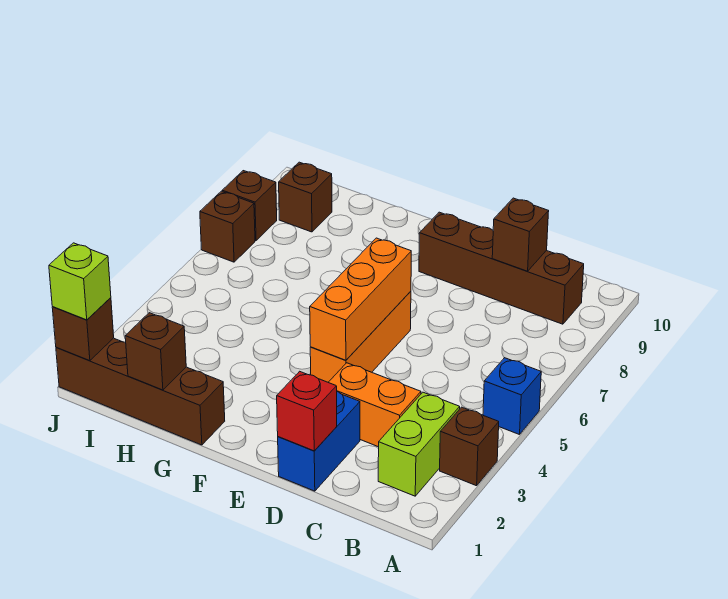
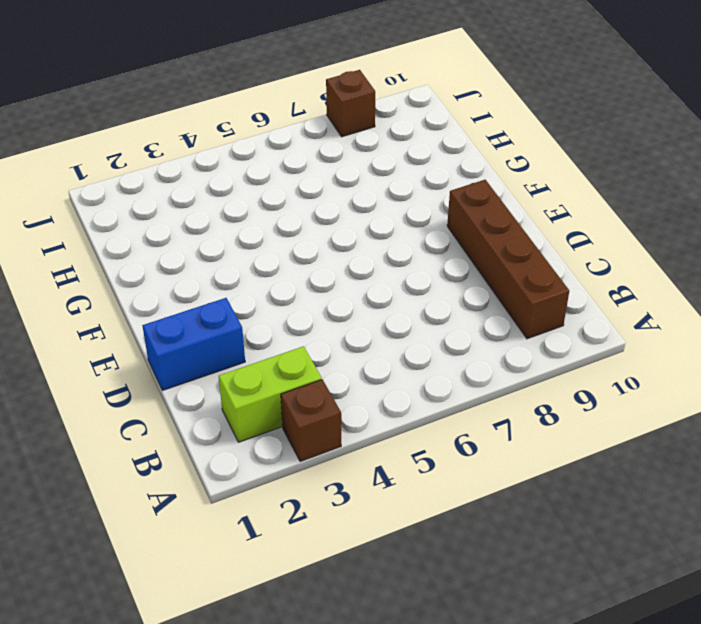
none -> blue 1x1 brick [483,358,541,435]
none -> orange 1x2 brick [329,363,421,447]
none -> orange 1x3 brick [310,291,411,382]

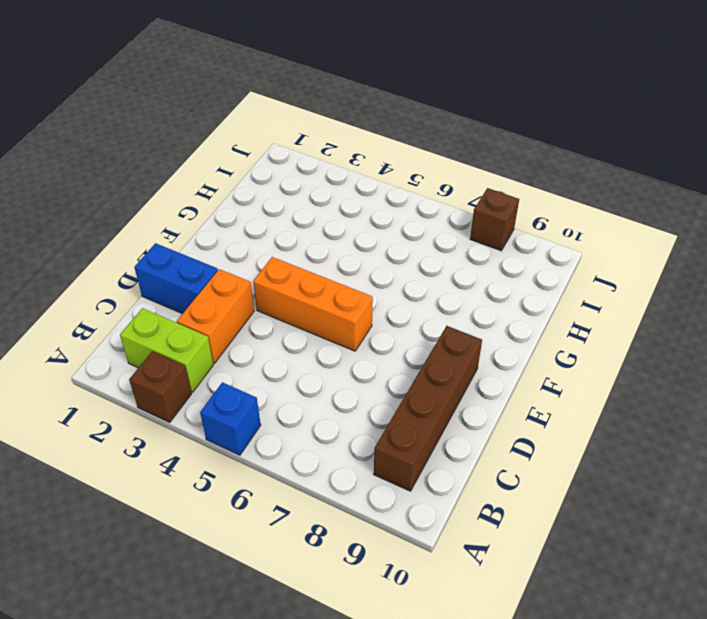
none -> brown 1x4 brick [56,338,225,445]
none -> brown 1x1 brick [279,162,332,232]
none -> brown 1x1 brick [200,191,255,262]

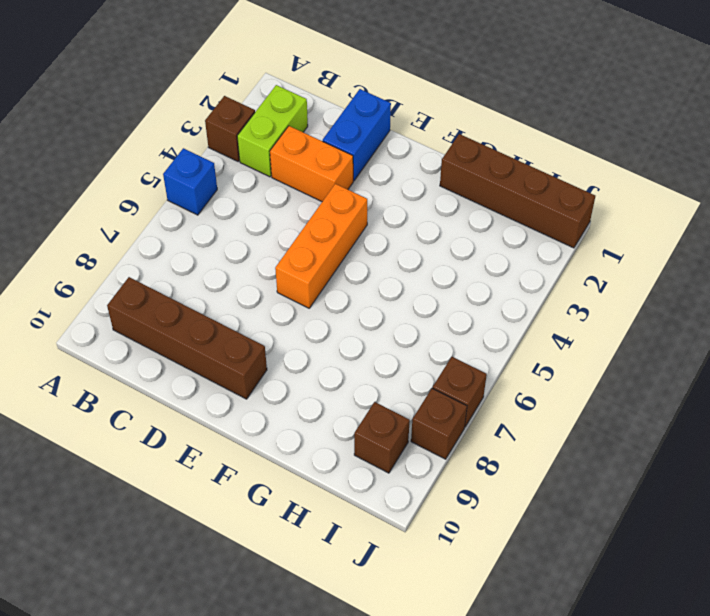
none -> brown 1x1 brick [492,198,549,271]
none -> red 1x1 brick [277,371,337,451]
none -> orange 1x3 brick [310,238,411,360]

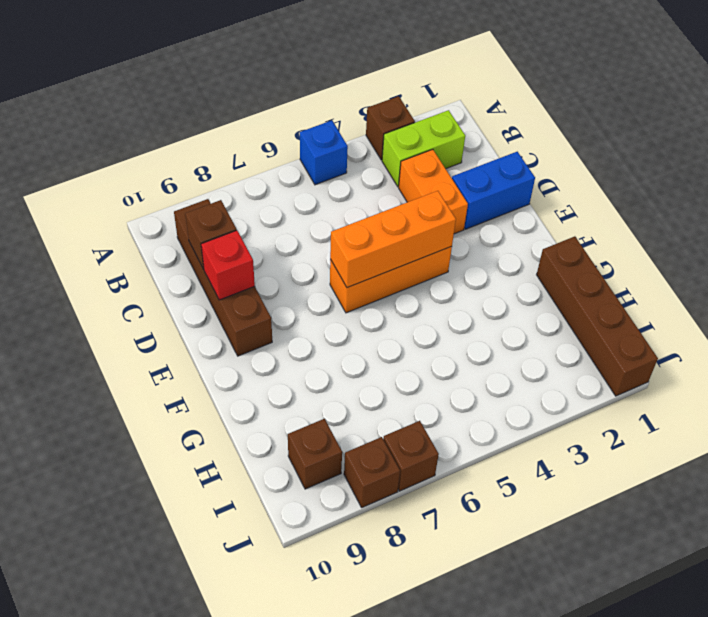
red 1x1 brick [201,230,255,300] -> red 1x1 brick moved to [277,371,337,451]
none -> brown 1x1 brick [125,313,186,390]
none -> brown 1x1 brick [52,298,114,361]
none -> lime 1x1 brick [49,243,111,320]

